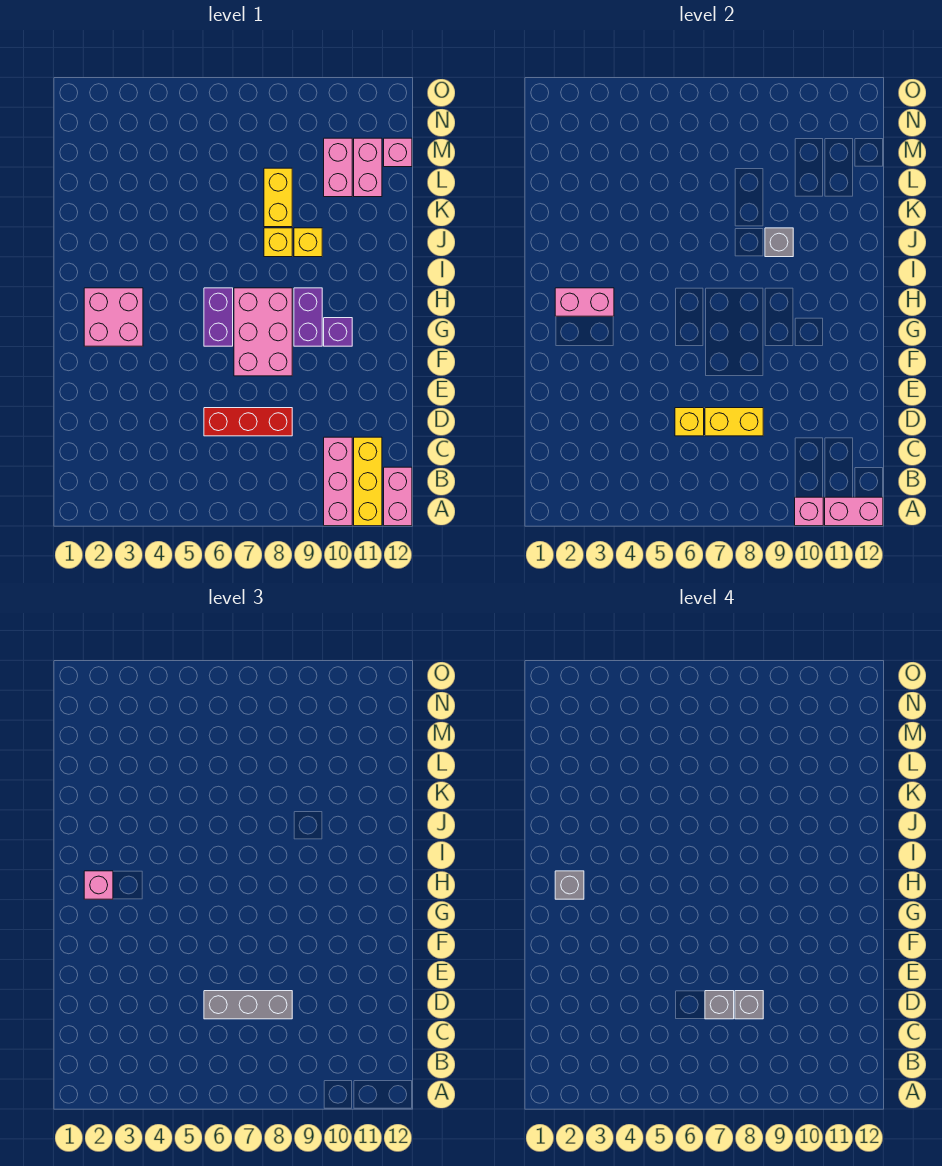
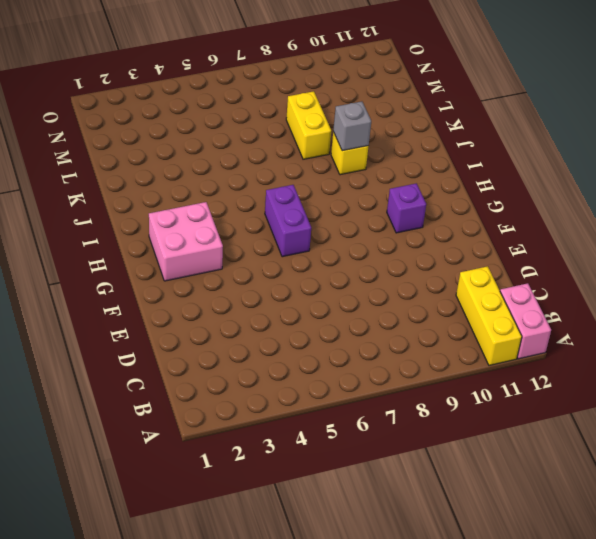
none -> pink 1x3 brick [324,437,352,526]
none -> red 1x3 brick [204,408,292,436]
none -> pink 2x3 brick [234,288,292,376]

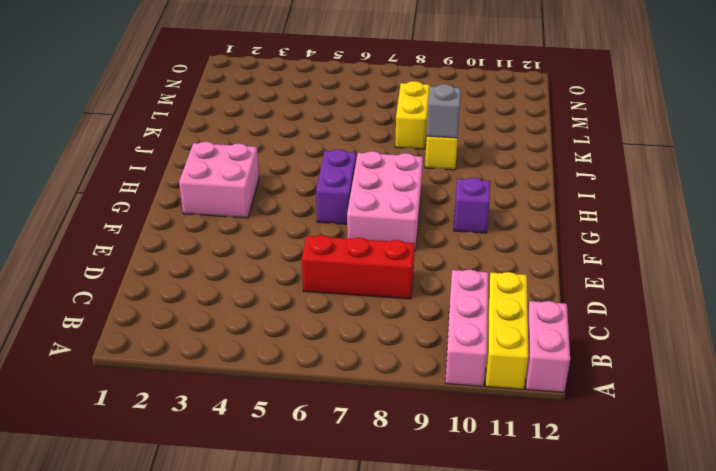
none -> purple 1x2 brick [294,288,322,346]
none -> yellow 1x1 brick [264,228,292,257]
none -> pink 1x2 brick [324,138,352,197]

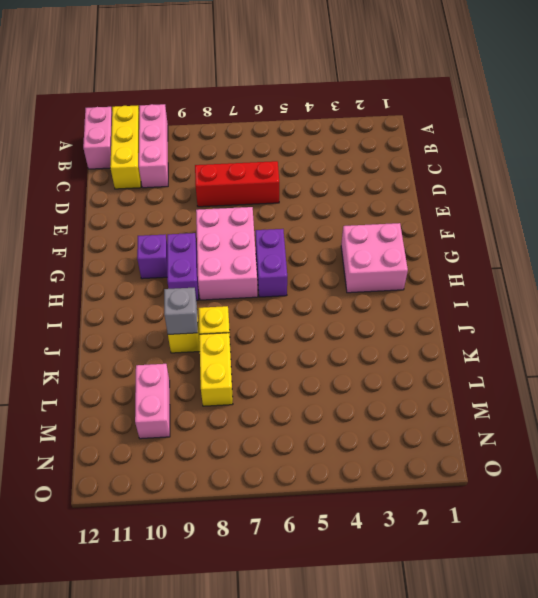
none -> pink 1x2 brick [354,138,382,197]
none -> pink 1x1 brick [384,138,412,167]
none -> pink 1x1 brick [795,497,823,526]

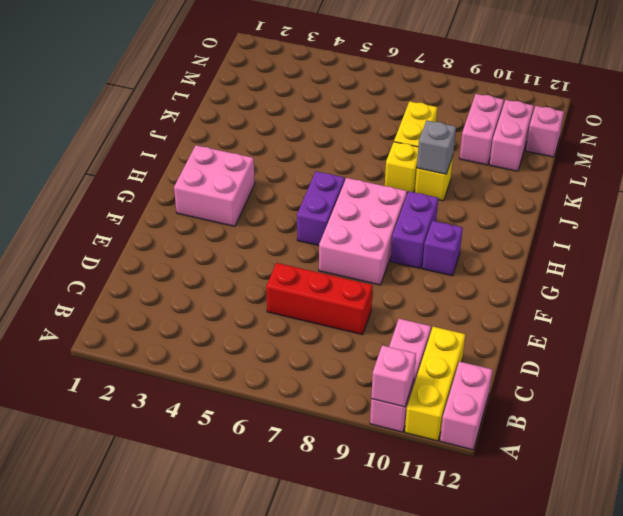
none -> pink 1x2 brick [825,497,883,526]
none -> yellow 1x1 brick [675,408,704,436]
none -> yellow 1x2 brick [705,408,763,436]

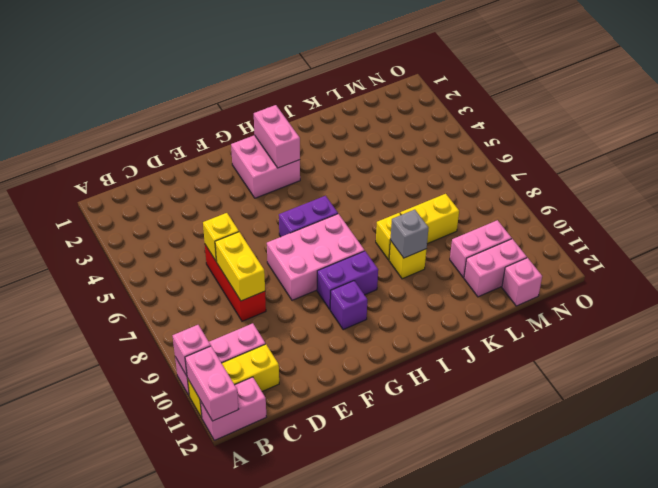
none -> grey 1x3 brick [204,991,292,1019]
none -> pink 1x1 brick [84,871,113,899]
none -> grey 1x1 brick [705,991,734,1019]

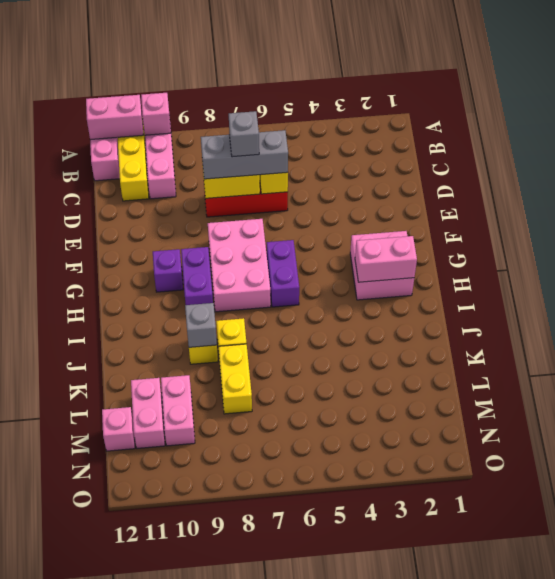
none -> pink 1x1 brick [84,871,113,899]
none -> grey 1x1 brick [735,991,763,1019]
none -> grey 1x1 brick [555,871,584,899]

